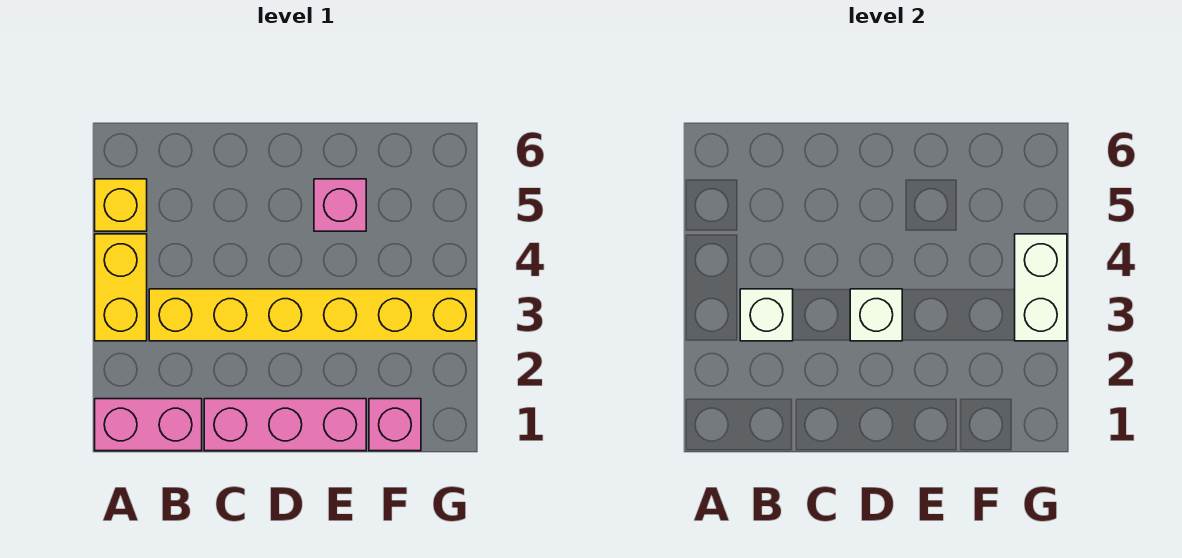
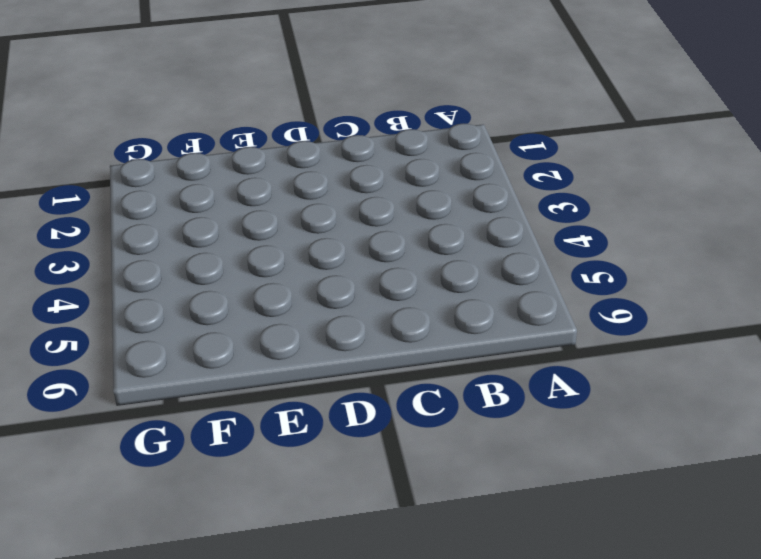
none -> pink 1x2 brick [95,399,202,451]
none -> yellow 1x2 brick [95,234,147,341]

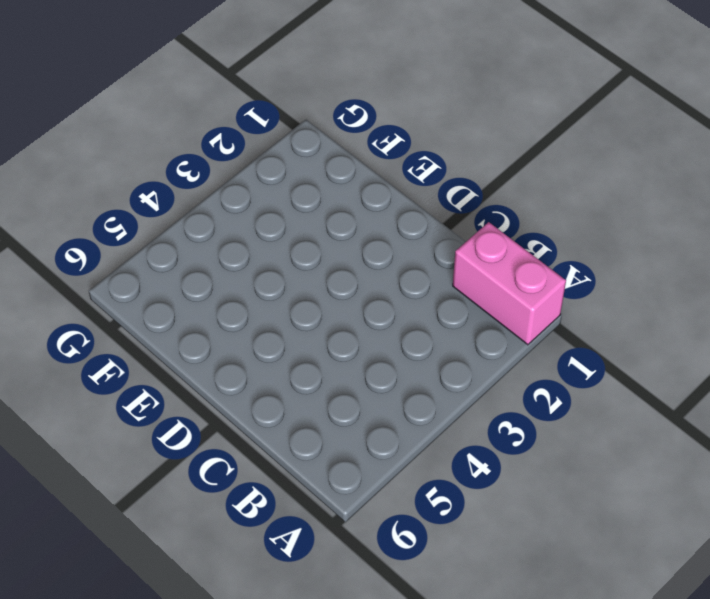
none -> yellow 1x2 brick [95,234,147,341]
none -> yellow 1x1 brick [95,179,147,231]

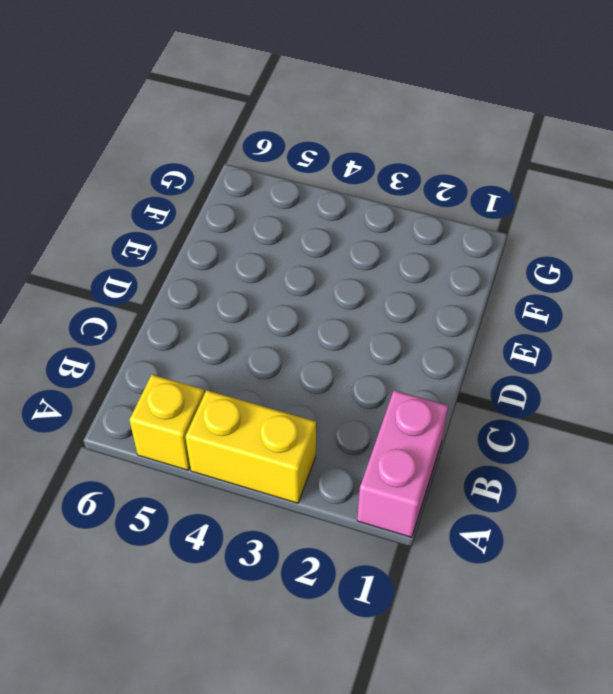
none -> yellow 1x6 brick [149,289,476,341]
none -> pink 1x3 brick [204,399,366,451]

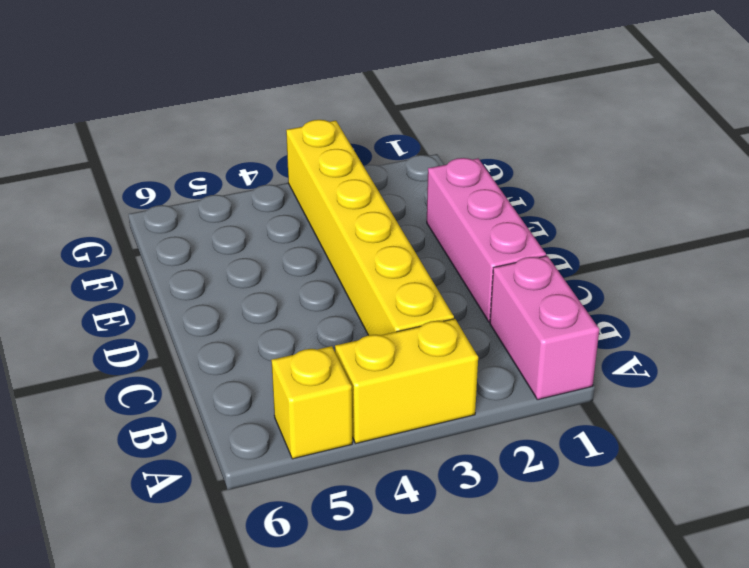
none -> pink 1x1 brick [314,179,366,231]
none -> pink 1x1 brick [369,399,421,451]

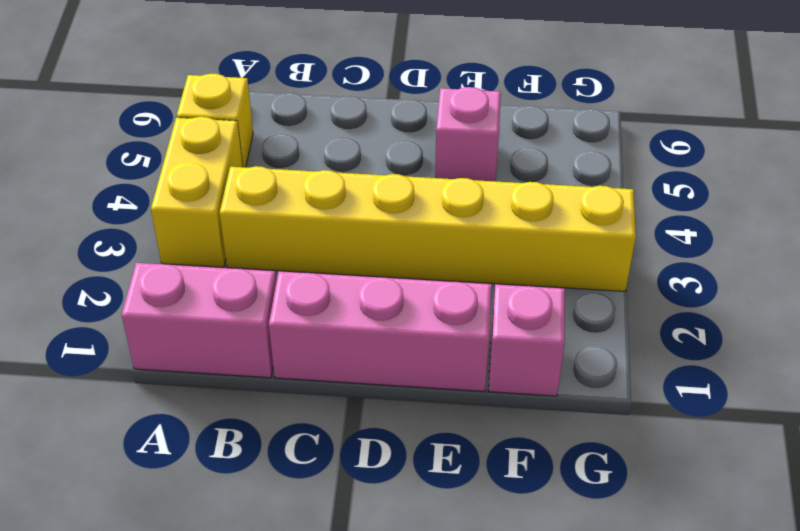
none -> white 1x1 brick [740,289,793,341]
none -> white 1x1 brick [850,289,902,341]

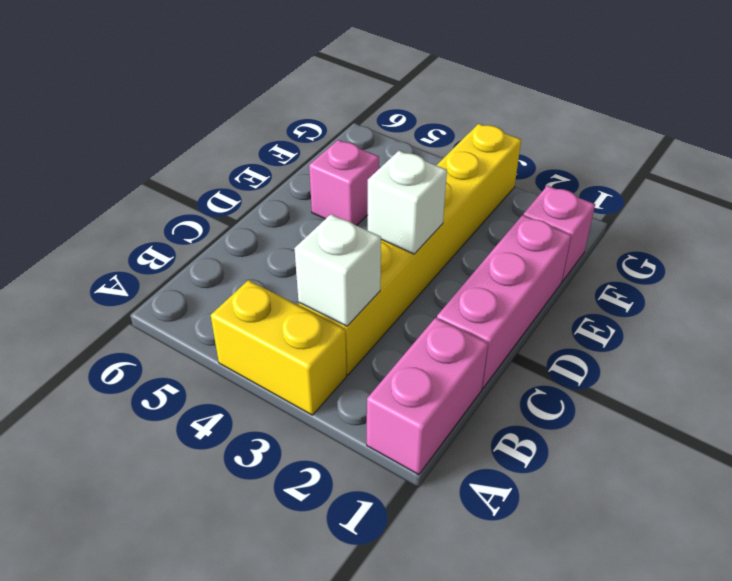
none -> yellow 1x1 brick [95,179,147,231]
none -> white 1x2 brick [1015,234,1067,341]

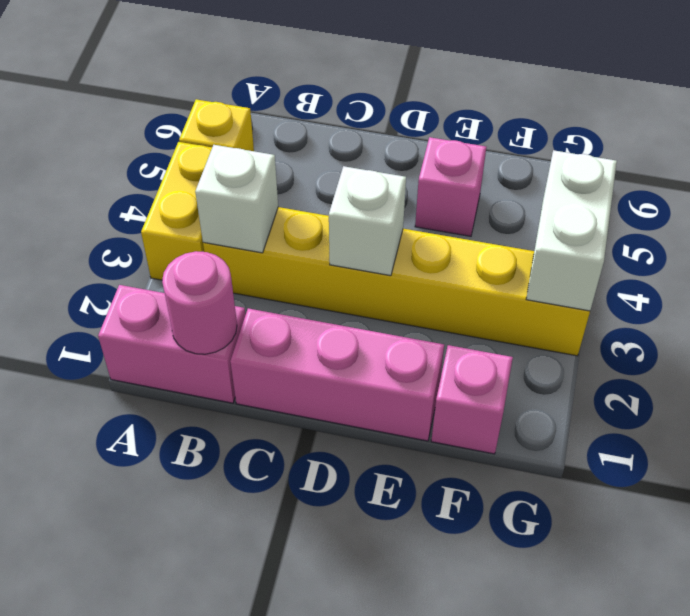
pink 1x1 round brick [162,251,237,354] -> none

